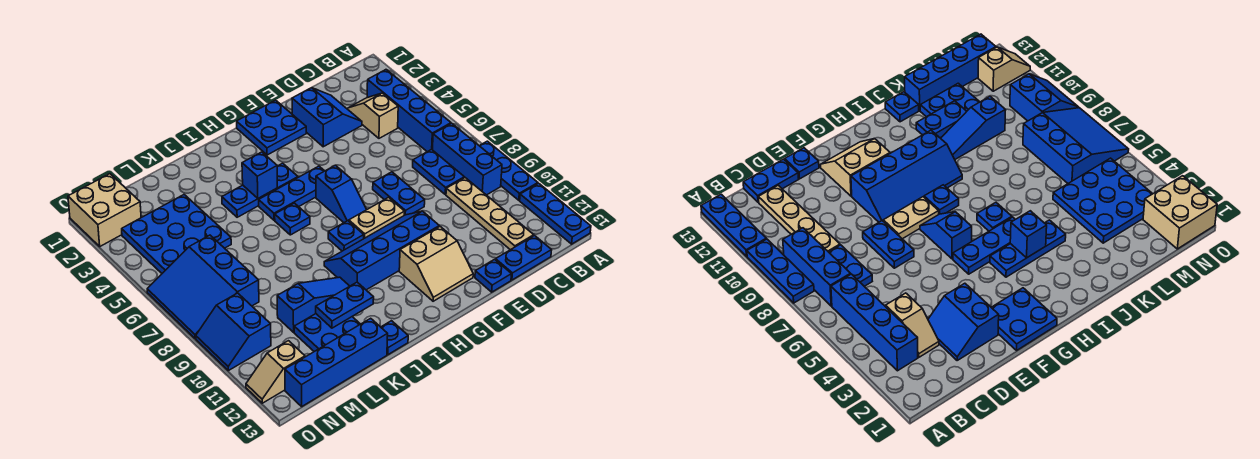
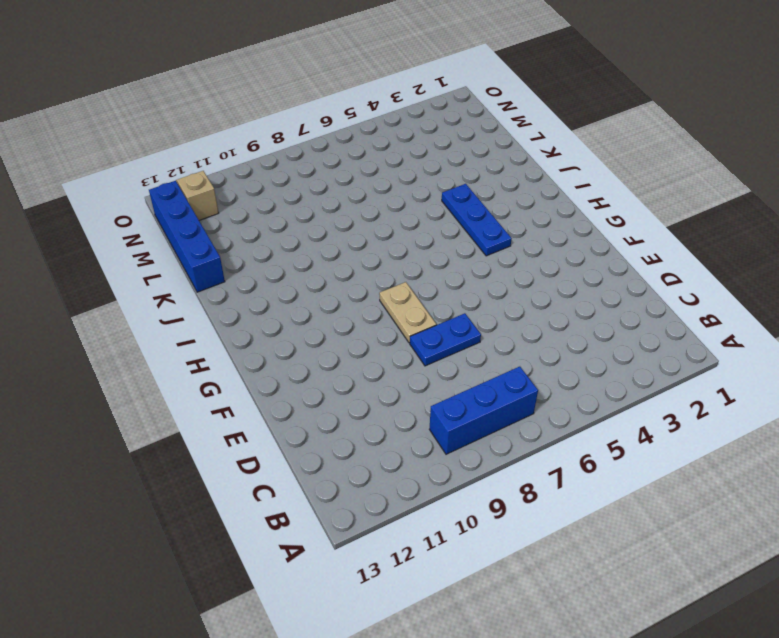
none -> blue 1x3 plate [480,141,538,200]
none -> blue 1x3 plate [520,183,591,244]
none -> blue 1x4 brick [367,70,451,152]
none -> tan 1x2 slope [348,93,398,138]

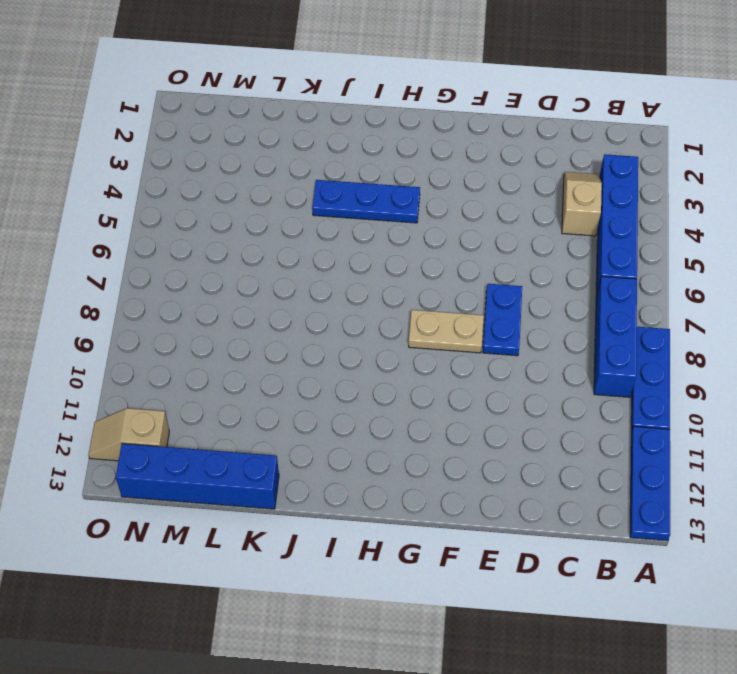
none -> blue 1x2 plate [413,149,464,194]
none -> tan 1x4 plate [446,178,534,250]
none -> blue 1x2 plate [496,236,552,280]
none -> blue 2x2 slope [292,88,362,147]

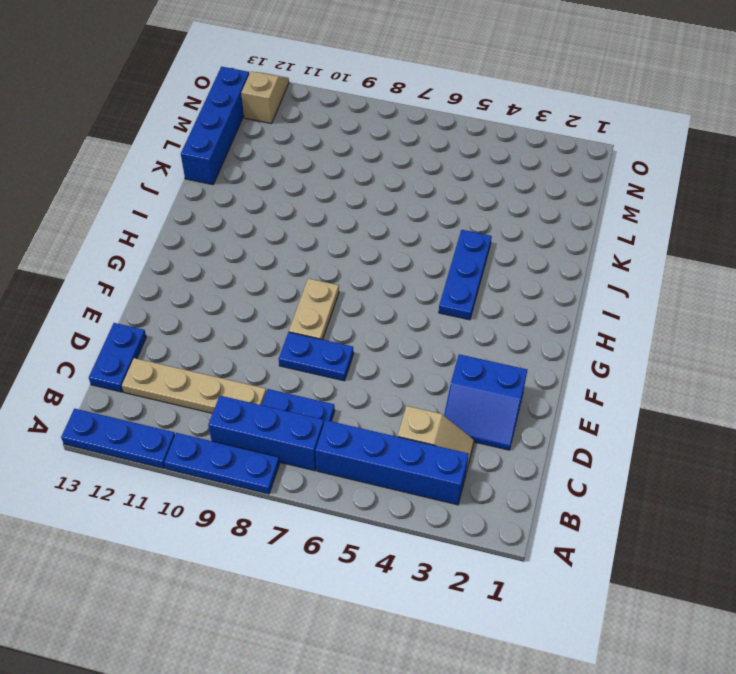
none -> blue 1x1 plate [475,259,511,292]
none -> blue 2x2 plate [237,100,306,155]
none -> blue 2x4 slope [324,211,439,290]
none -> tan 2x2 slope [399,227,473,301]

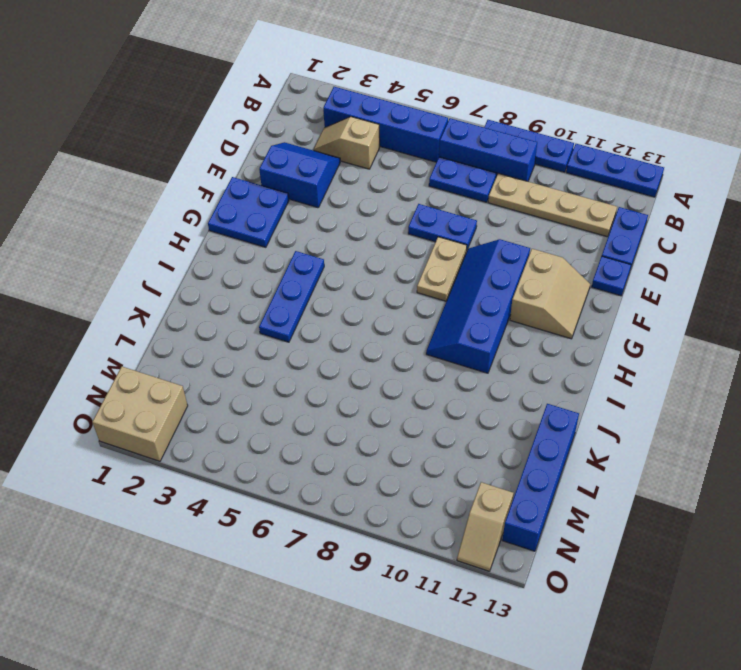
none -> blue 1x3 plate [259,166,324,220]
none -> blue 1x2 slope [316,165,367,223]
none -> blue 1x1 plate [328,221,364,251]
none -> blue 1x1 plate [275,203,310,235]

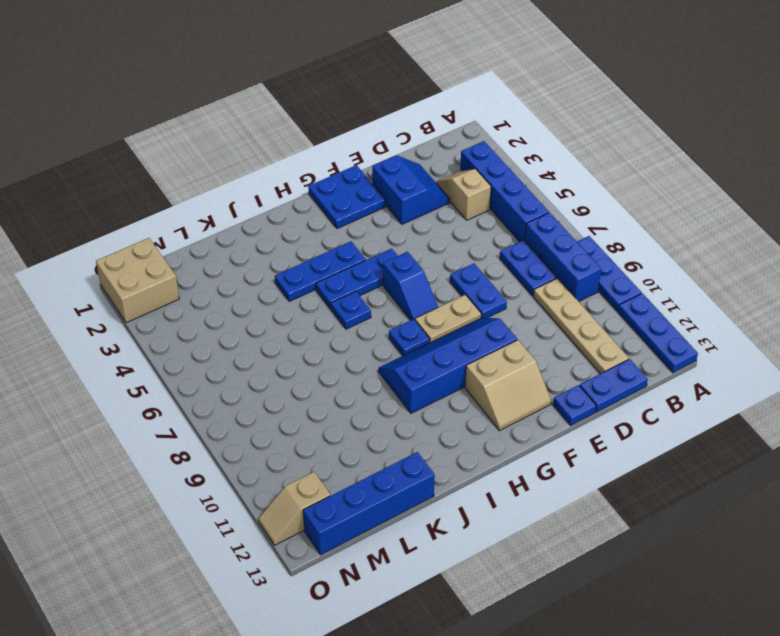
none -> blue 1x3 slope [277,277,349,332]
none -> blue 1x1 plate [381,321,408,355]
none -> blue 2x2 plate [294,314,360,352]
none -> blue 3x3 plate [122,195,231,273]

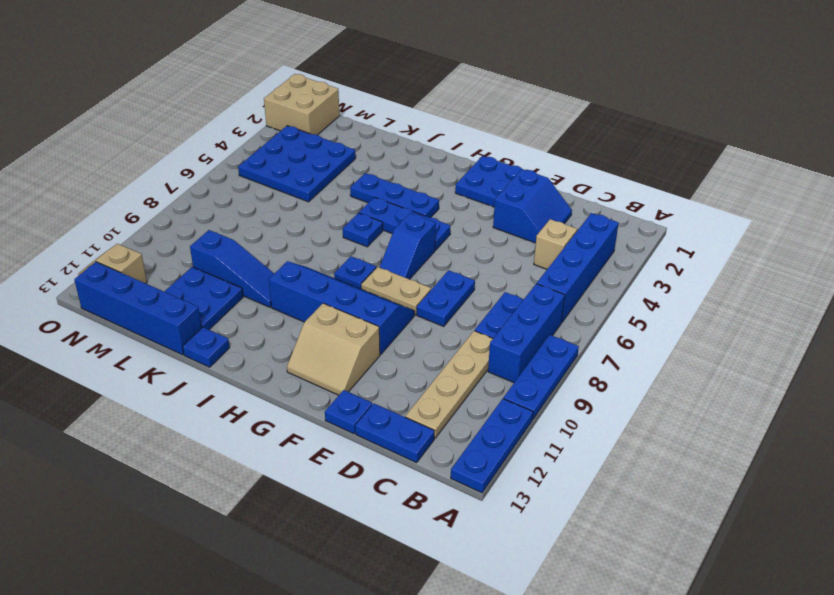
none -> blue 3x3 slope [147,235,259,339]
none -> blue 2x2 slope [196,293,271,371]
none -> blue 1x1 brick [242,152,277,198]
none -> blue 1x2 plate [316,282,374,328]

